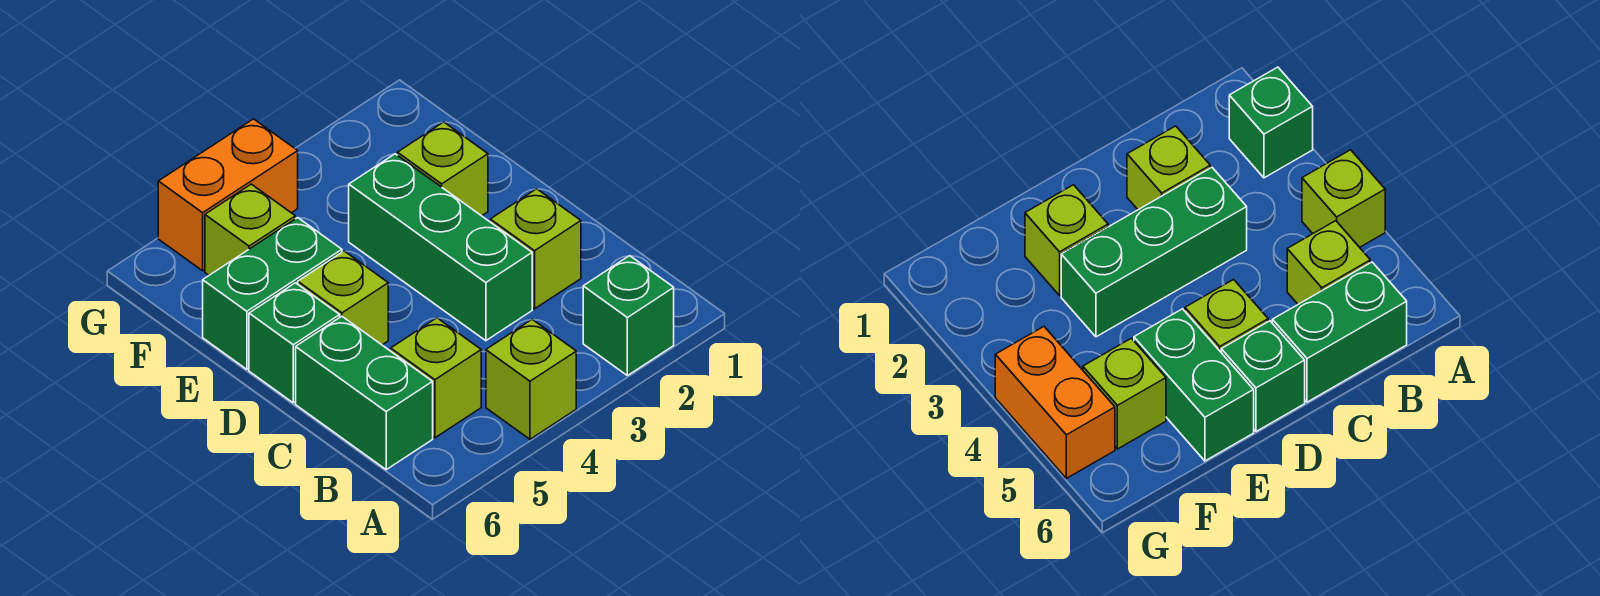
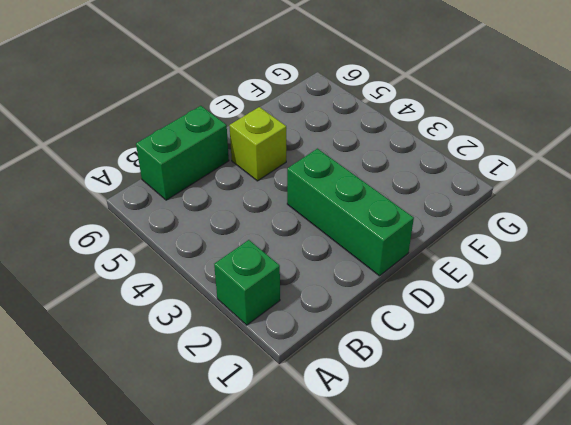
green 1x3 brick [287,149,414,276] -> green 1x3 brick turned to [349,154,532,341]
none -> lime 1x1 brick [486,319,576,439]
none -> lime 1x1 brick [391,318,481,438]
none -> lime 1x1 brick [490,189,581,309]

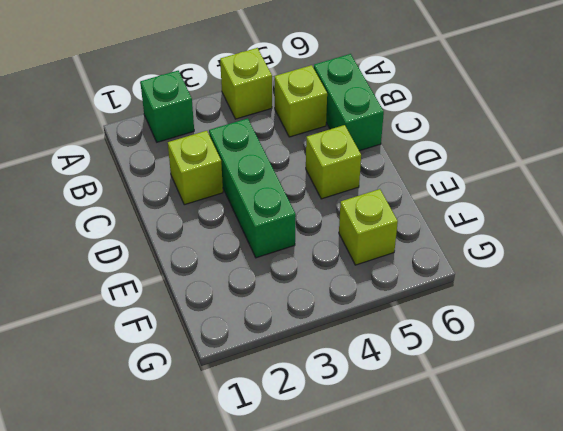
none -> green 1x1 brick [249,283,340,403]
none -> lime 1x1 brick [397,122,488,216]
none -> green 1x2 brick [203,218,342,369]

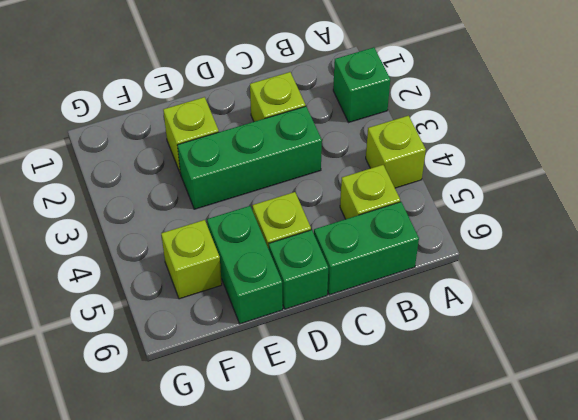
none -> orange 1x2 brick [158,119,298,271]

